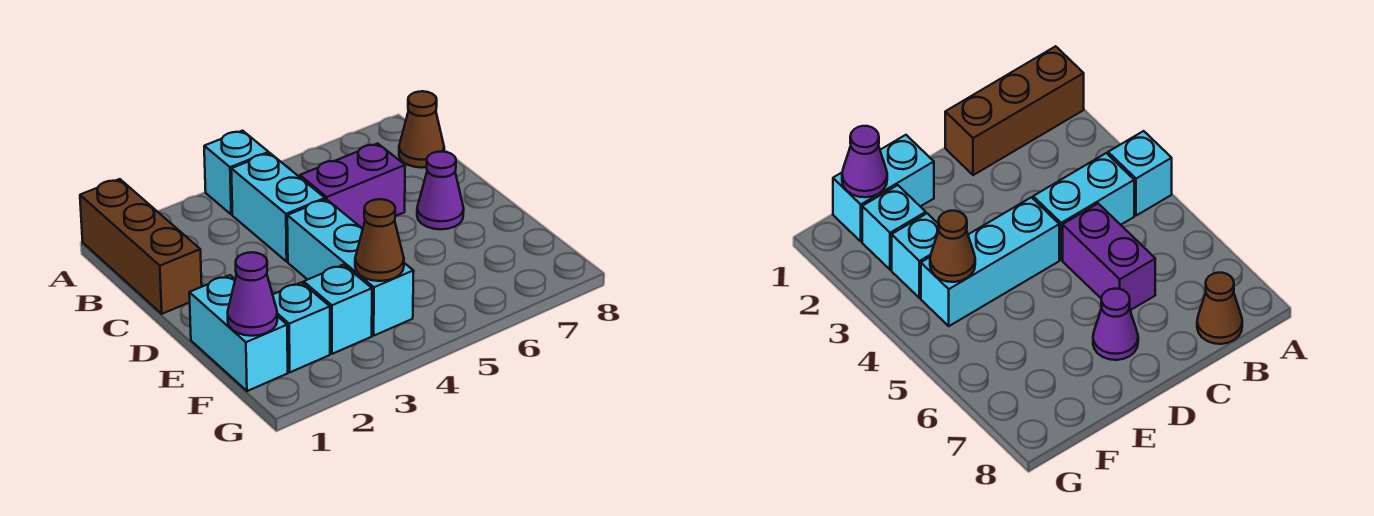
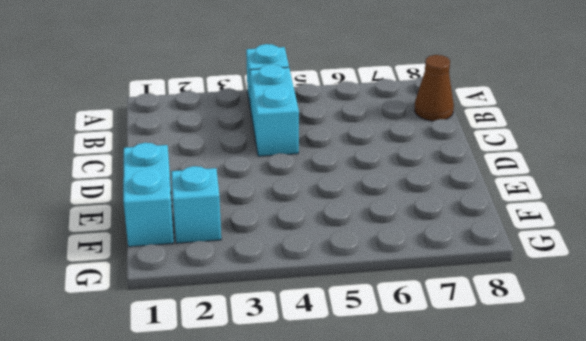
none -> brown 1x3 brick [80,179,202,314]
none -> purple 1x2 brick [300,144,405,229]
none -> cyan 1x3 brick [287,199,414,336]

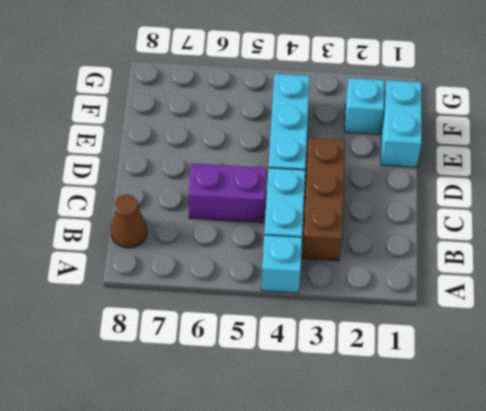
brown 1x3 brick [302,138,345,261] -> brown 1x3 brick moved to [80,179,202,314]
none -> purple 1x1 cone [417,152,464,229]
none -> cyan 1x1 brick [304,265,372,354]
none -> purple 1x1 cone [228,252,277,336]

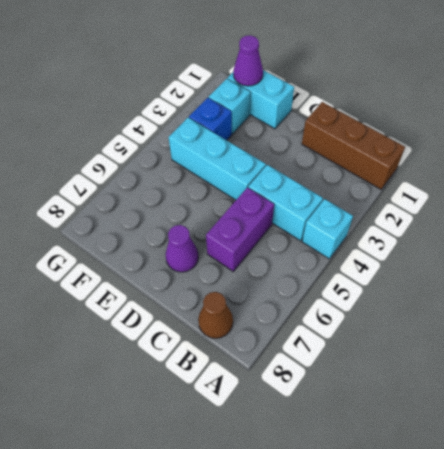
blue 1x1 brick [189,98,232,140] -> cyan 1x1 brick [304,265,372,354]
none -> brown 1x1 cone [355,199,404,281]

